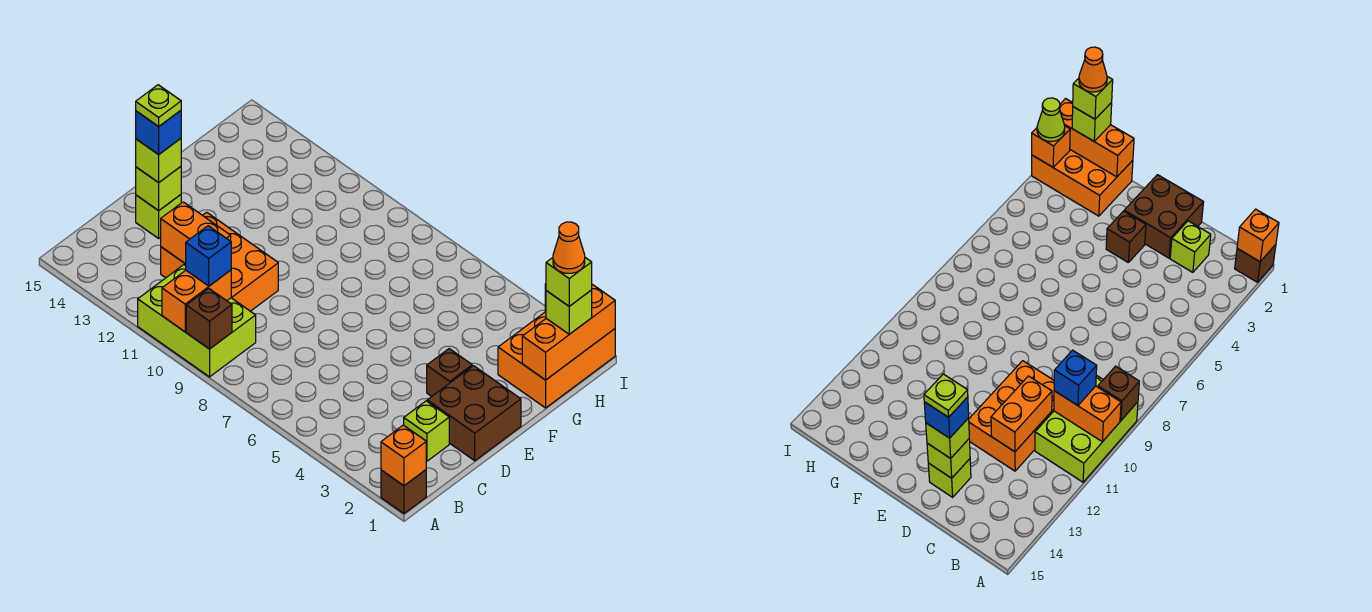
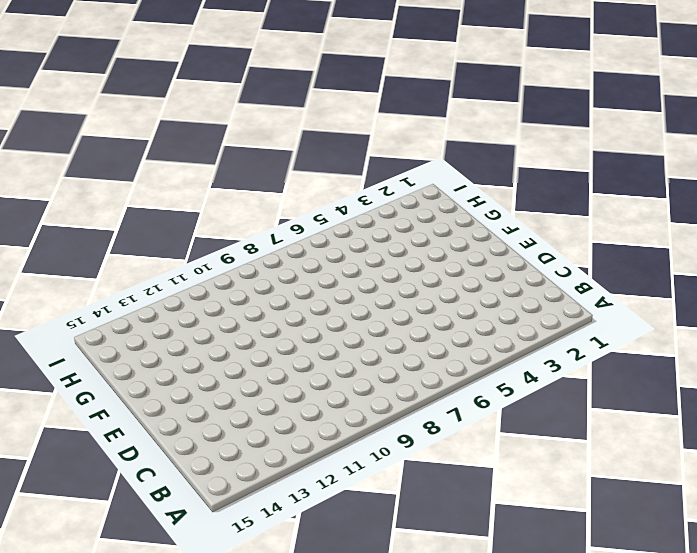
none -> brown 1x1 brick [381,470,426,513]
none -> lime 2x3 brick [138,265,256,377]
none -> lime 1x1 brick [404,401,449,461]

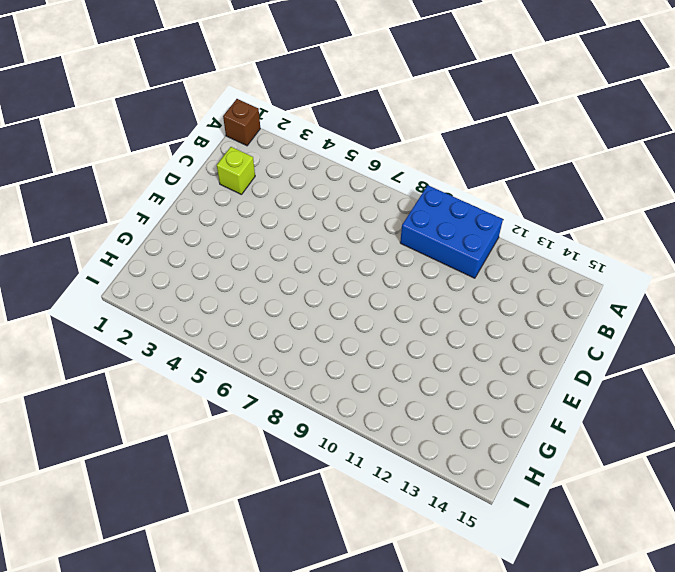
blue 2x3 brick [400,185,503,278] -> lime 2x3 brick [138,265,256,377]
none -> orange 2x3 brick [161,212,278,311]
none -> brown 2x2 brick [427,366,521,461]
none -> lime 1x1 brick [136,195,181,238]

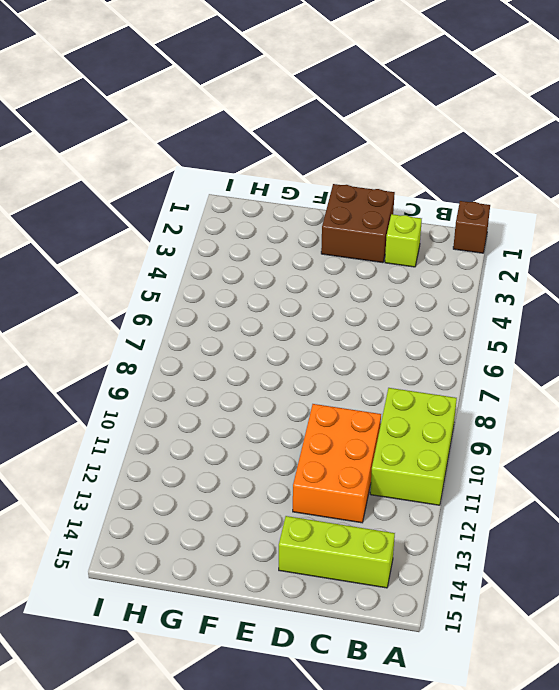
lime 1x3 brick [279,516,395,588] -> lime 1x1 brick [136,195,181,238]
none -> brown 1x1 brick [427,349,472,396]
none -> orange 2x3 brick [498,312,615,408]
none -> orange 1x1 brick [381,425,426,486]

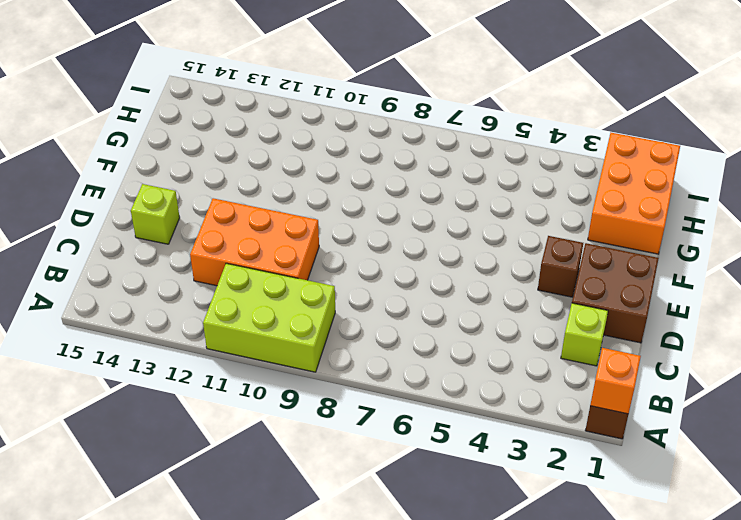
none -> brown 1x1 brick [186,289,232,349]
none -> orange 1x2 brick [162,270,231,332]
none -> orange 1x2 brick [161,202,231,264]

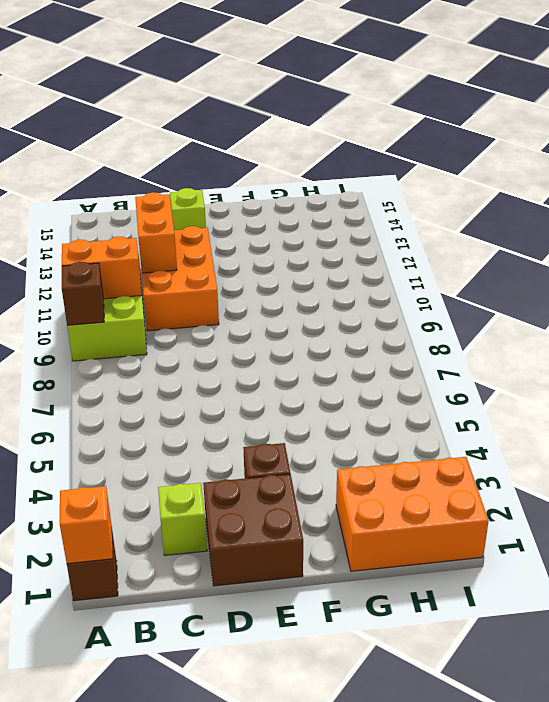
none -> lime 1x1 brick [136,167,181,211]
none -> orange 1x3 brick [522,284,615,380]
none -> orange 1x1 brick [1032,126,1070,167]

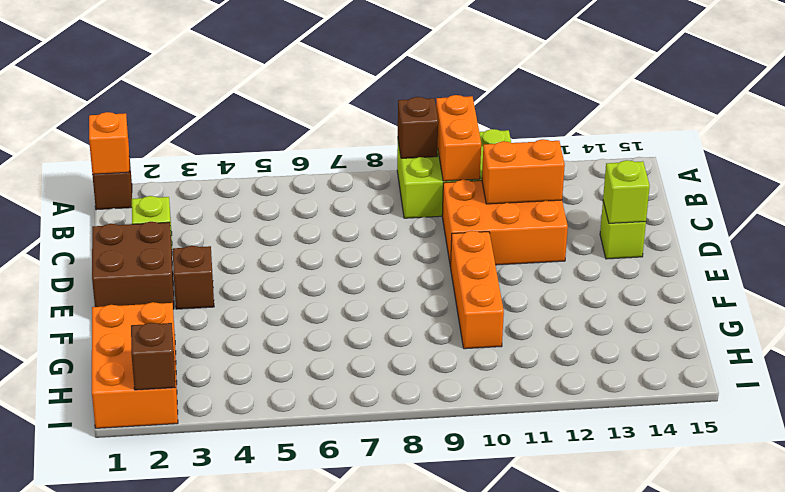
orange 1x3 brick [451,231,504,349] -> orange 1x3 brick moved to [522,284,615,380]
brown 1x1 brick [131,323,175,390] -> orange 1x1 brick [1032,126,1070,167]
none -> blue 1x1 brick [186,226,231,286]
none -> lime 1x1 brick [136,139,181,183]
none -> lime 1x1 brick [546,290,592,334]

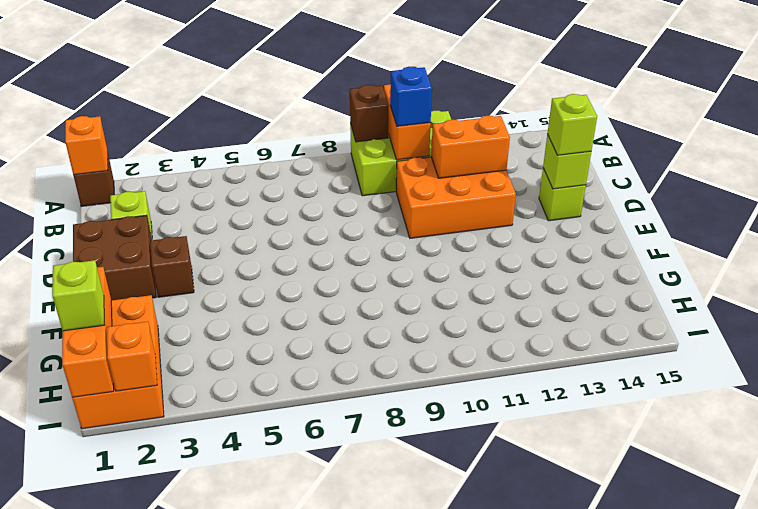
none -> lime 1x1 cone [1037,98,1065,142]
none -> blue 1x1 brick [136,111,181,155]
none -> lime 1x1 brick [546,258,592,306]

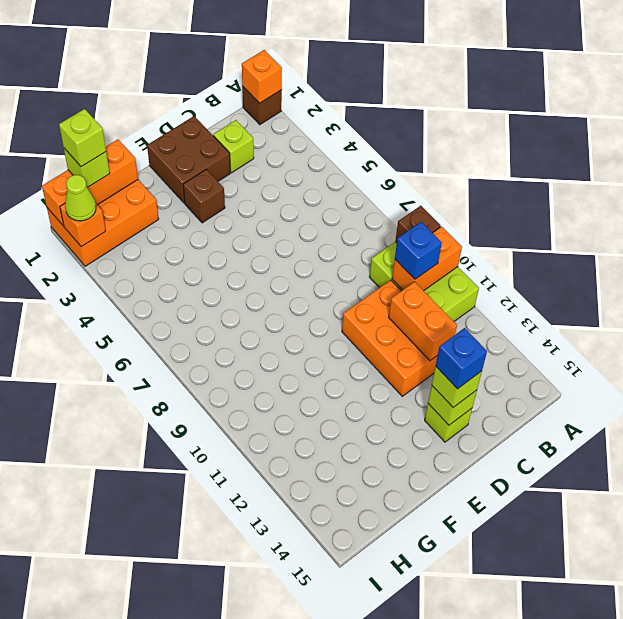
none -> lime 1x1 plate [136,85,181,127]
none -> orange 1x1 cone [553,222,585,273]

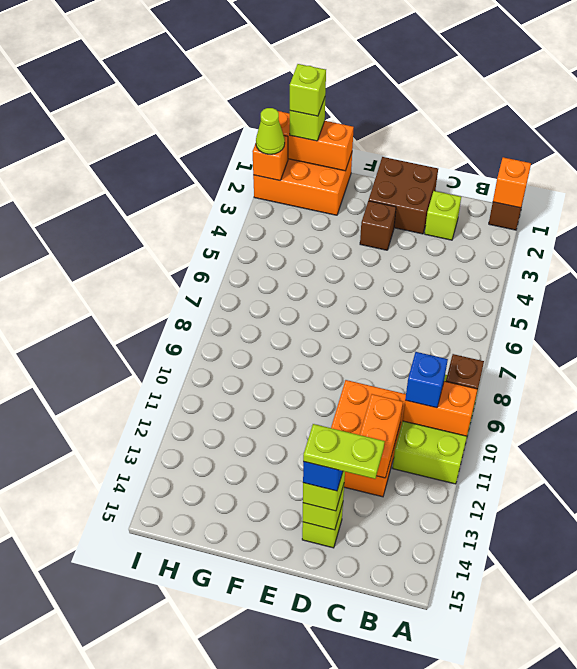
lime 1x2 plate [303,424,385,479] -> lime 1x1 plate [136,85,181,127]
none -> orange 1x1 cone [553,222,585,273]

